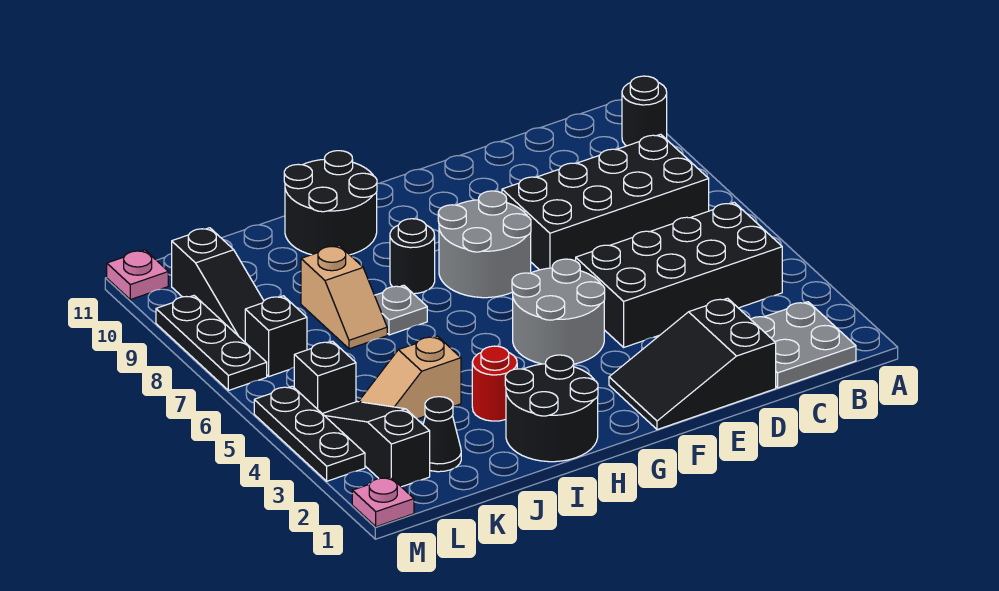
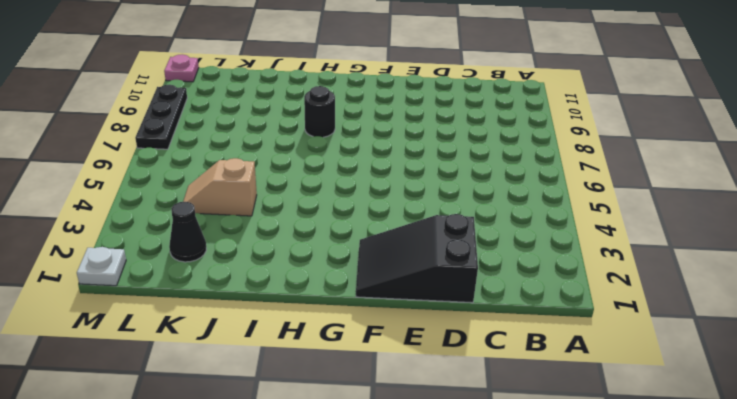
white 1x1 plate [77,247,126,286] -> pink 1x1 plate [352,477,414,527]
none -> black 1x1 round brick [622,76,667,146]
none -> grey 2x2 plate [751,302,856,388]
none -> black 2x4 brick [576,202,782,347]

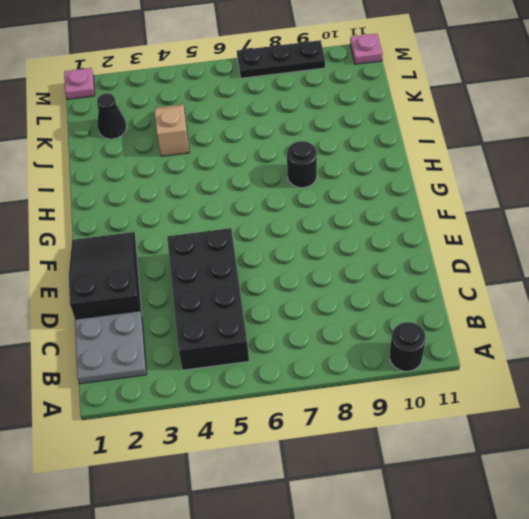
none -> black 2x4 brick [502,134,709,270]
none -> grey 2x2 round brick [512,259,605,364]
none -> grey 2x2 round brick [438,191,531,298]

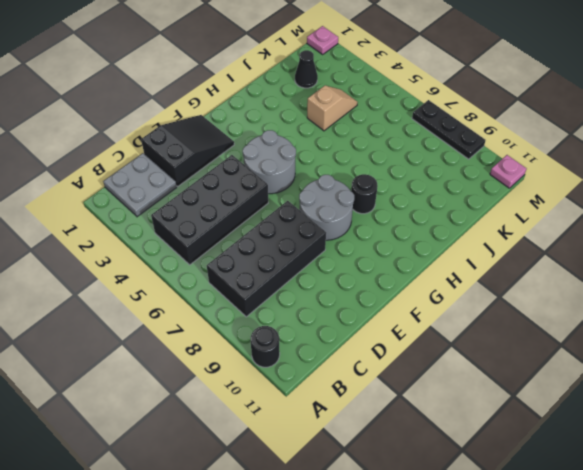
none -> black 2x2 round brick [505,355,598,462]
none -> black 2x2 round brick [284,151,377,255]
none -> red 1x1 round brick [472,346,517,421]

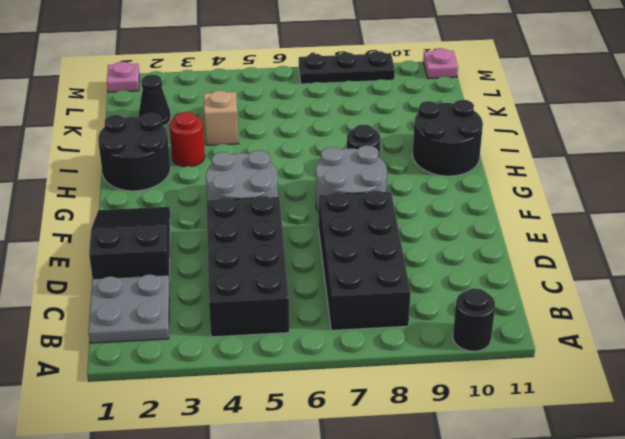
none -> grey 1x1 plate [375,285,427,335]
none -> tan 1x2 slope [301,245,387,349]
none -> black 1x3 slope [322,402,430,487]

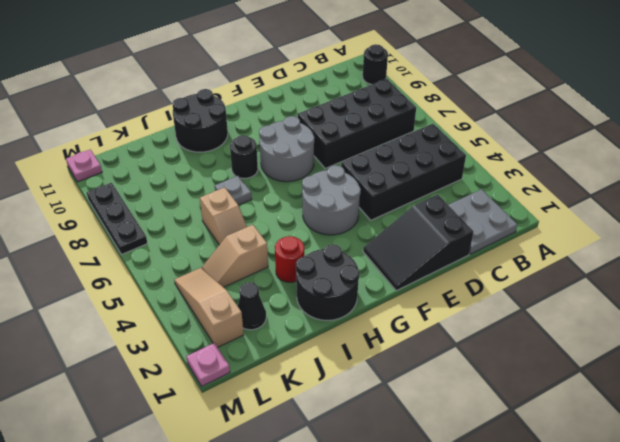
tan 1x2 slope [200,187,247,245] -> tan 1x2 slope moved to [301,245,387,349]
tan 1x3 slope [174,268,244,347] -> black 1x3 slope [322,402,430,487]
none -> black 1x1 brick [294,341,356,413]
none -> black 1x1 brick [245,296,307,376]
none -> black 1x3 slope [172,228,264,342]

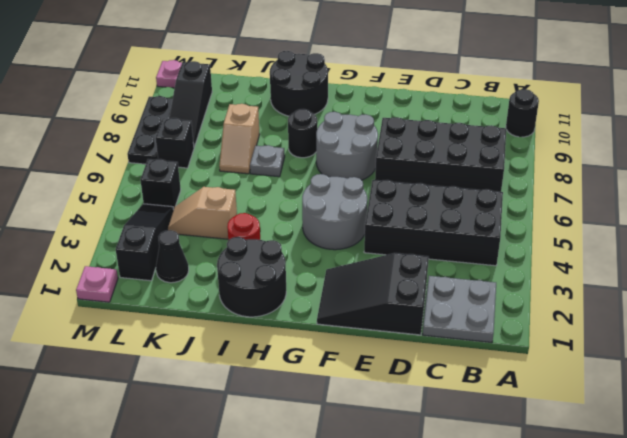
none -> black 1x3 plate [254,386,365,481]

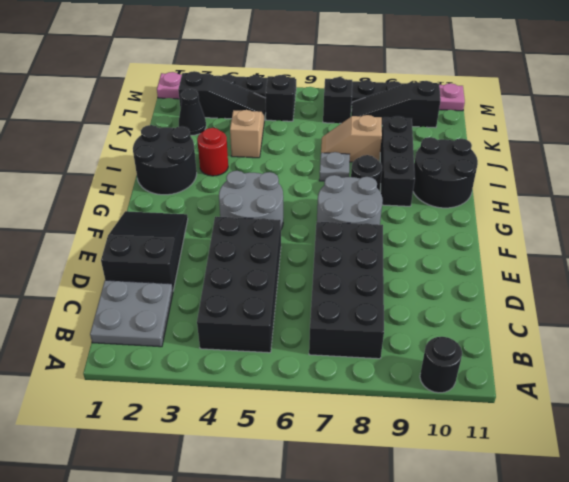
black 1x3 brick [380,116,415,206] -> none

